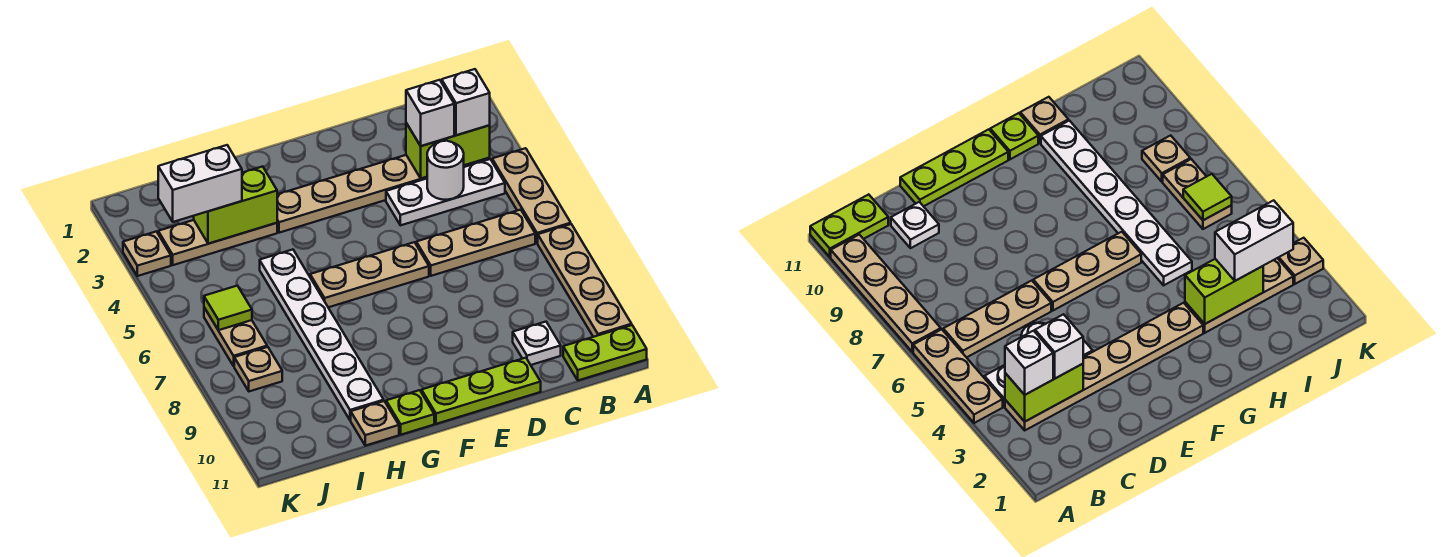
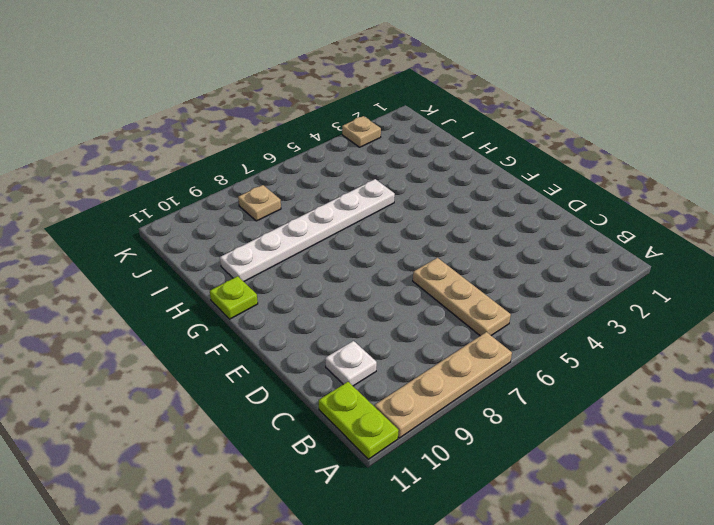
none -> tan 1x3 plate [492,148,571,243]
none -> tan 1x6 plate [277,155,490,233]
none -> white 1x3 plate [386,159,505,225]

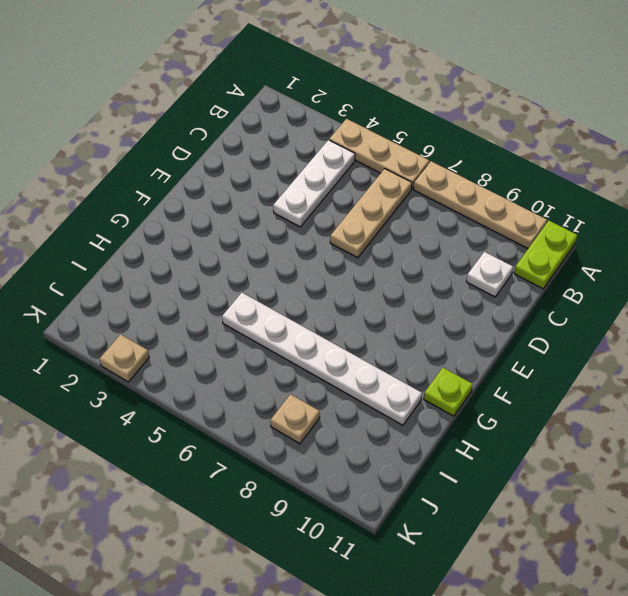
none -> tan 1x6 plate [277,155,490,233]
none -> lime 1x3 plate [422,358,541,424]
none -> tan 1x3 plate [310,242,429,307]

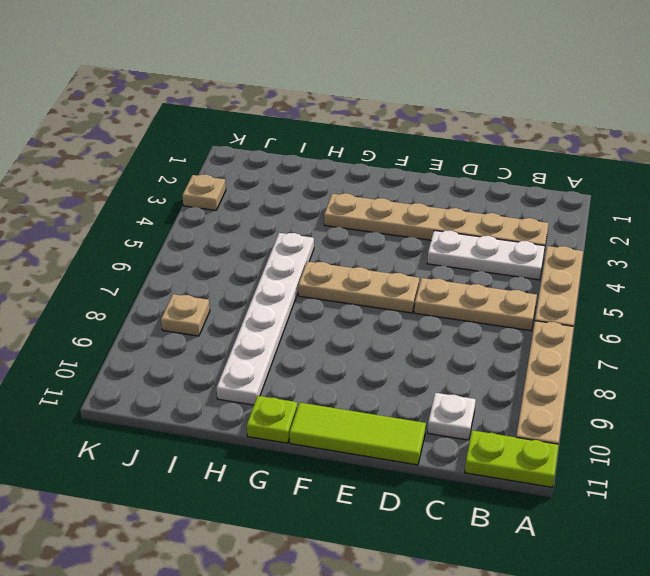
lime 1x3 tile [290,403,426,465] -> lime 1x3 plate [422,358,541,424]
none -> tan 1x3 plate [158,220,277,265]
none -> tan 1x1 plate [351,401,399,446]
none -> tan 1x2 plate [204,308,267,366]

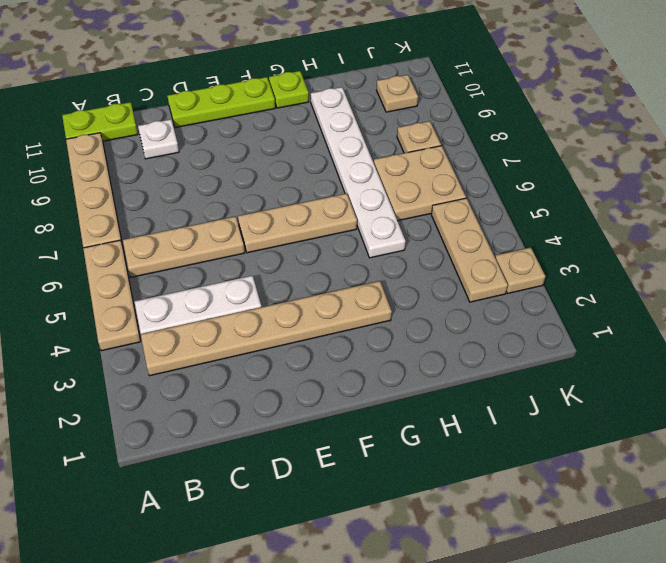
tan 2x2 plate [374,146,466,221] -> tan 1x2 plate [204,308,267,366]
tan 1x3 plate [431,198,508,302] -> tan 1x3 plate turned to [158,220,277,265]
tan 1x1 plate [376,75,418,112] -> tan 1x1 plate moved to [351,401,399,446]
none -> lime 1x2 brick [406,123,490,178]
none -> white 1x1 round brick [427,141,464,200]
none -> lime 1x2 brick [194,167,277,244]

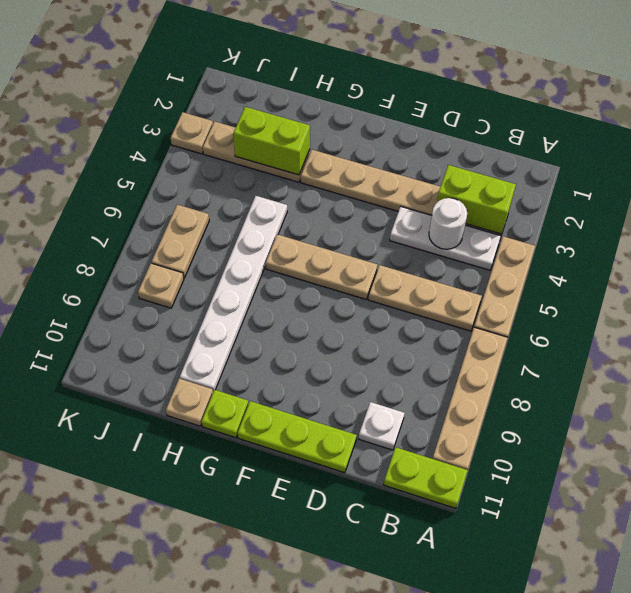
none -> lime 1x1 tile [204,286,252,330]
none -> white 1x1 brick [442,69,490,135]
none -> white 1x1 brick [406,80,454,146]

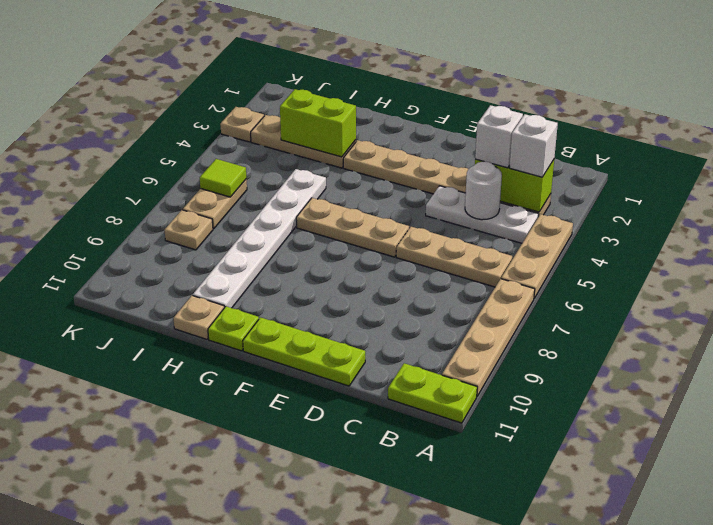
none -> white 1x1 plate [513,322,561,365]
none -> white 1x2 brick [158,145,242,222]

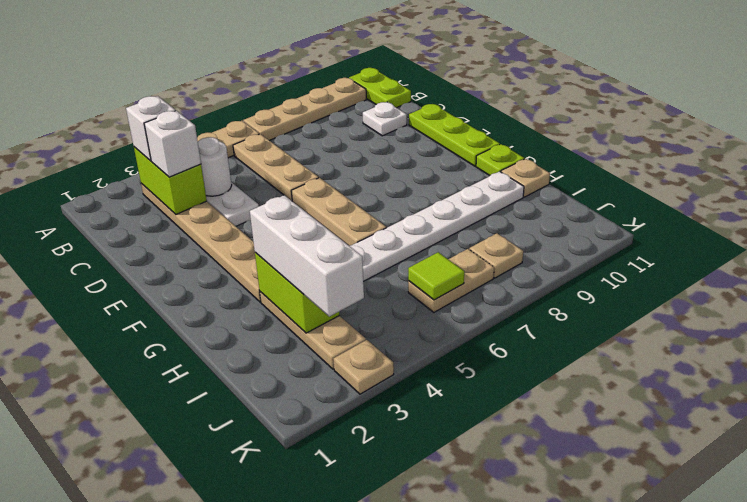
white 1x3 brick [250,195,364,317] -> white 1x2 brick [158,145,242,222]

